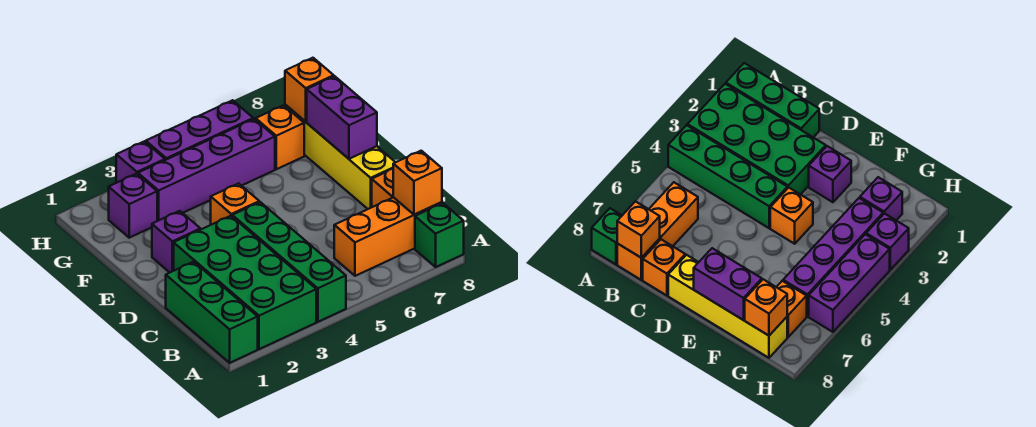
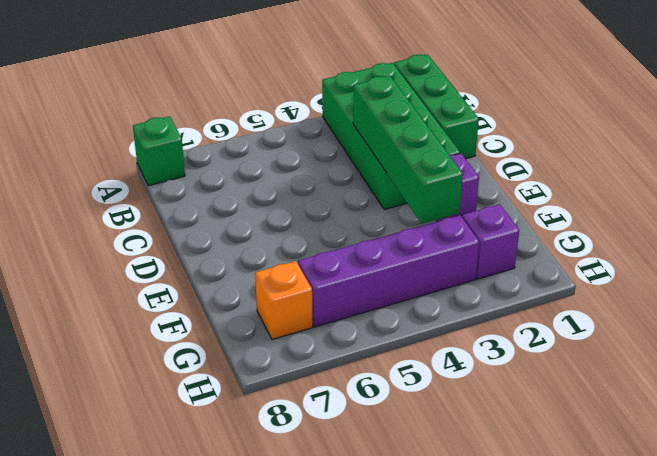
green 1x4 brick [353,76,463,224] -> green 1x4 brick moved to [232,202,346,322]
none -> orange 1x3 brick [334,197,442,276]
none -> orange 1x1 brick [372,169,393,207]
none -> yellow 1x4 brick [285,105,395,209]

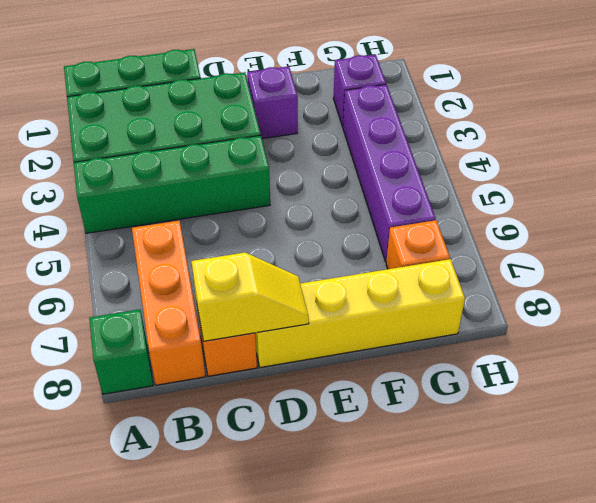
yellow 1x2 slope [191,253,309,341] -> none
none -> orange 1x1 brick [211,183,259,225]
none -> purple 1x1 brick [116,141,165,183]
none -> purple 1x3 brick [146,100,253,160]

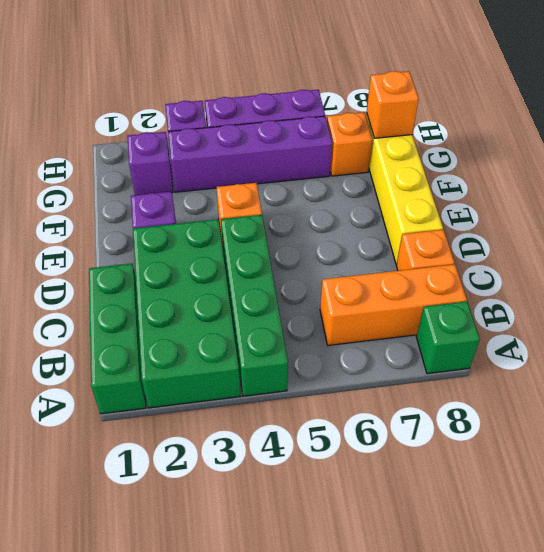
none -> orange 1x1 brick [393,151,442,215]
none -> purple 1x2 brick [307,76,377,159]

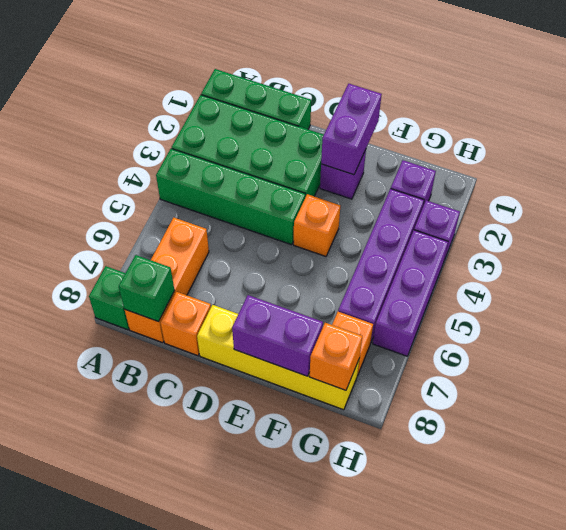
green 1x1 brick [119,255,175,322] -> orange 1x1 brick [393,151,442,215]
purple 1x2 brick [321,84,382,175] -> none

